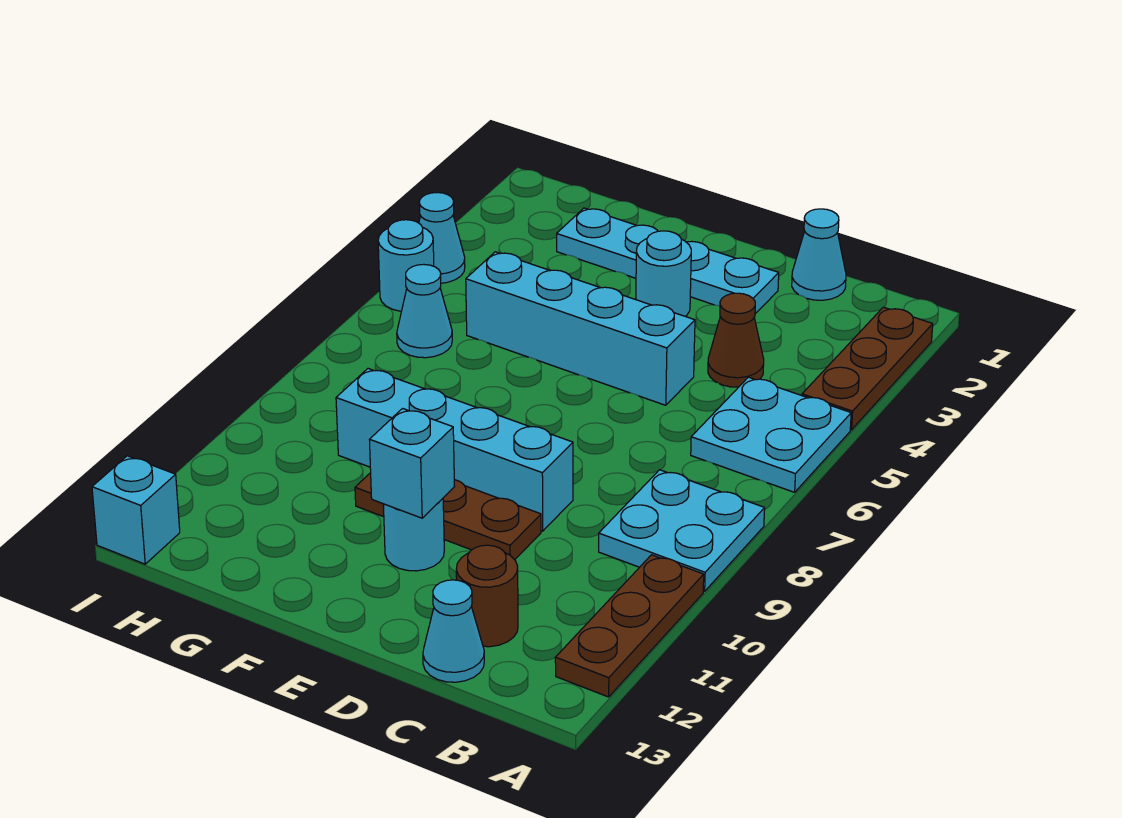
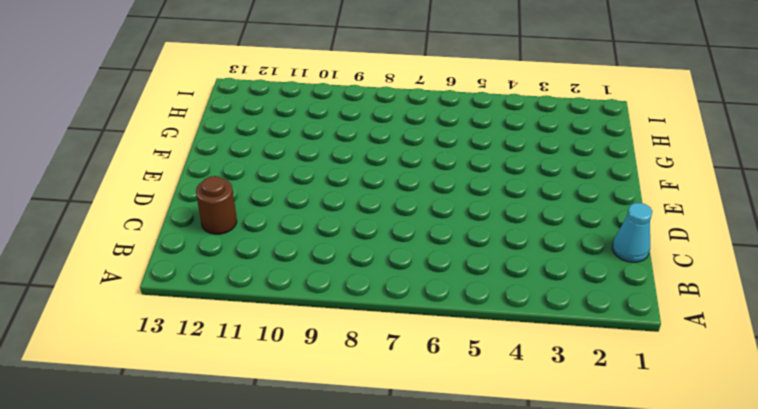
none -> brown 1x3 plate [802,307,933,430]
none -> cyan 2x2 plate [691,377,851,492]
none -> cyan 2x2 plate [599,470,765,591]

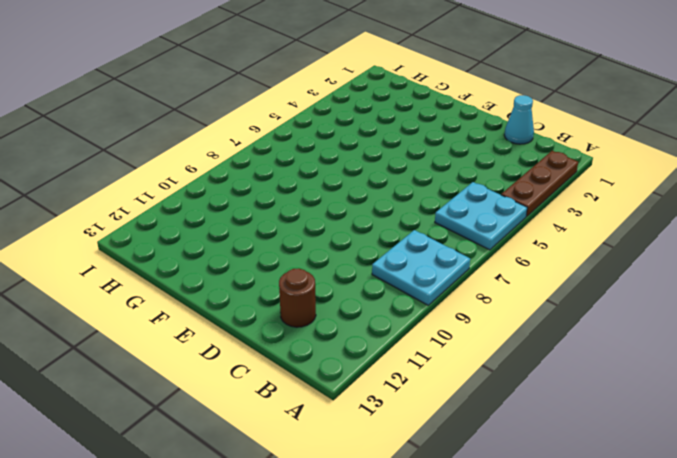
none -> brown 1x3 plate [555,555,704,697]
none -> brown 1x1 cone [708,293,764,387]
none -> cyan 1x1 cone [423,580,484,682]

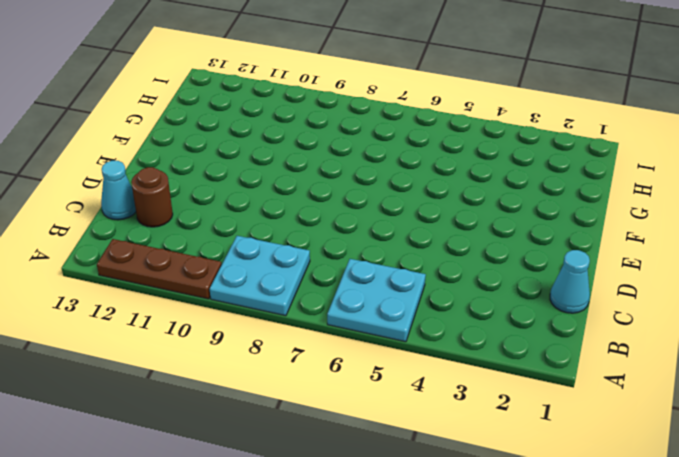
none -> brown 1x3 plate [802,307,933,430]
none -> brown 1x1 cone [708,293,764,387]
none -> cyan 1x4 plate [557,208,779,314]

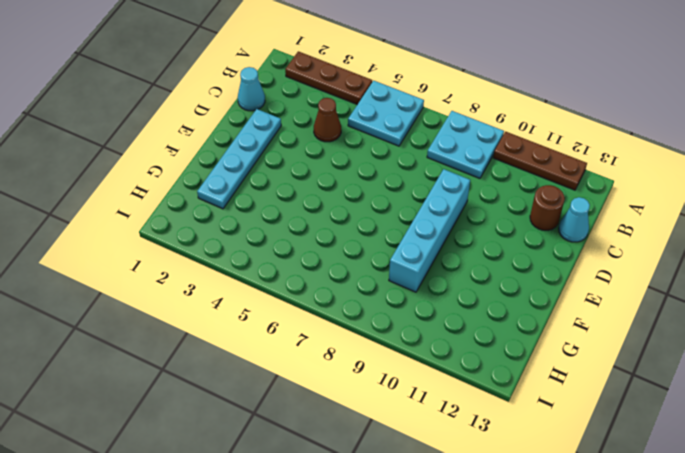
none -> cyan 1x4 brick [466,252,695,405]
none -> brown 1x3 plate [355,473,541,560]
none -> cyan 1x1 round brick [636,231,691,316]

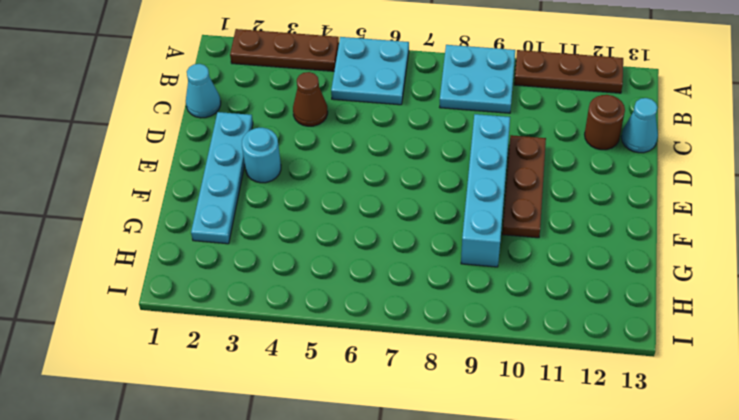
none -> cyan 1x4 brick [466,252,695,405]
none -> cyan 1x1 round brick [383,499,444,571]
none -> cyan 1x1 cone [397,264,452,358]

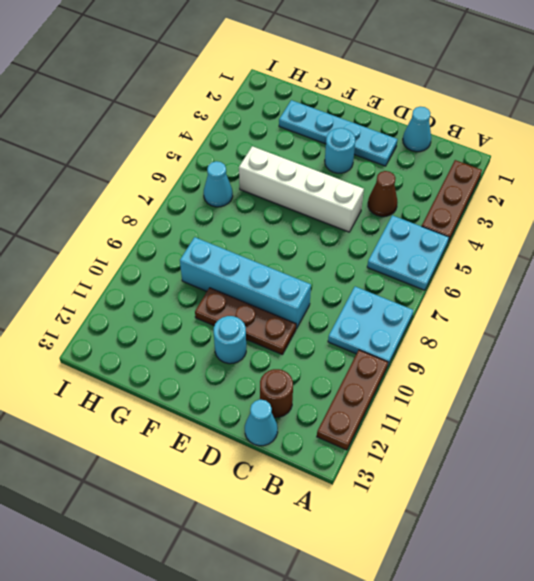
white 1x4 brick [239,146,364,232] -> cyan 1x4 brick [466,252,695,405]
none -> cyan 1x1 cone [419,193,465,283]
none -> cyan 1x1 round brick [378,220,434,311]
none -> cyan 1x1 brick [92,456,180,564]

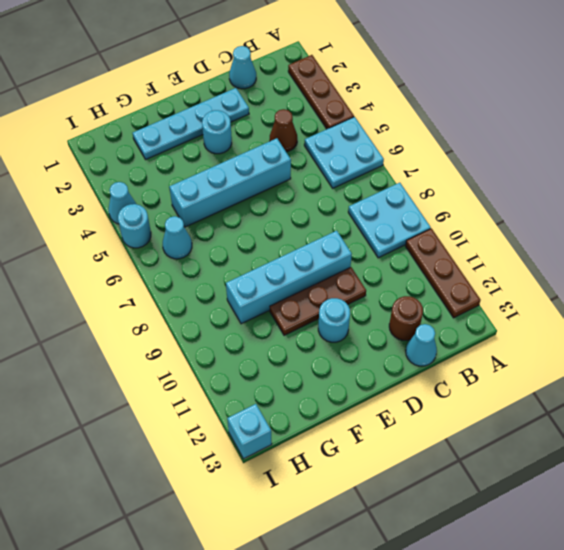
none -> cyan 1x1 brick [369,409,455,518]

